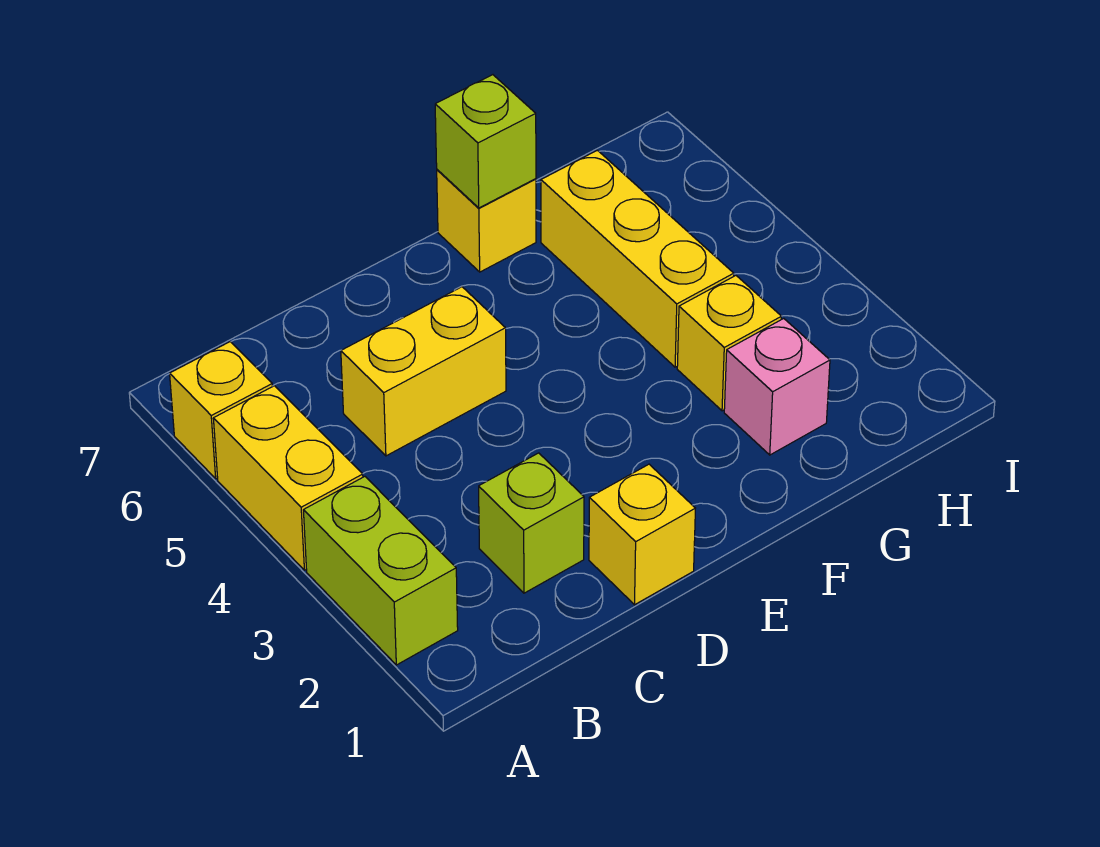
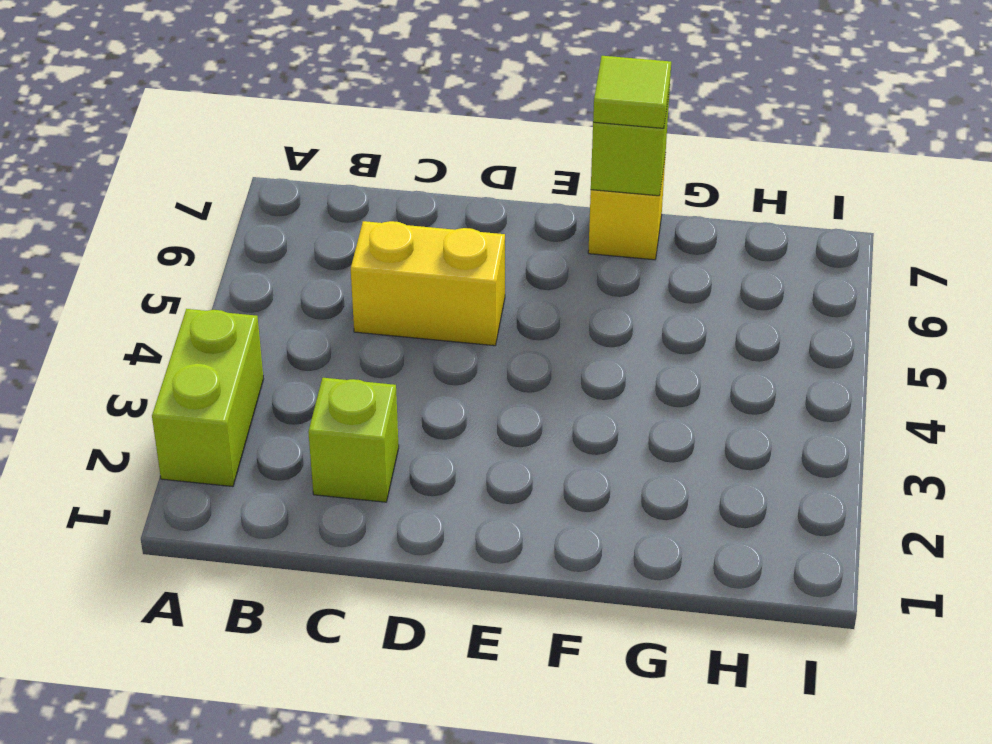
lime 1x1 tile [593,56,671,128] -> none
none -> yellow 1x2 brick [213,386,363,570]
none -> yellow 1x1 brick [170,342,273,479]

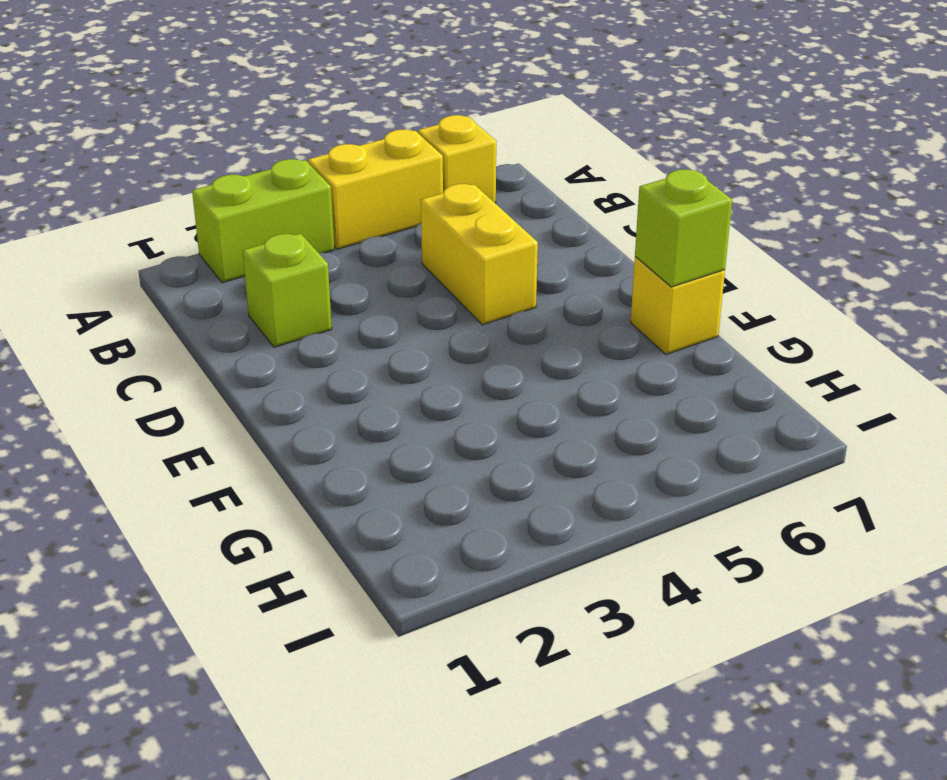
none -> yellow 1x1 brick [589,464,695,605]
none -> pink 1x1 brick [724,319,830,455]

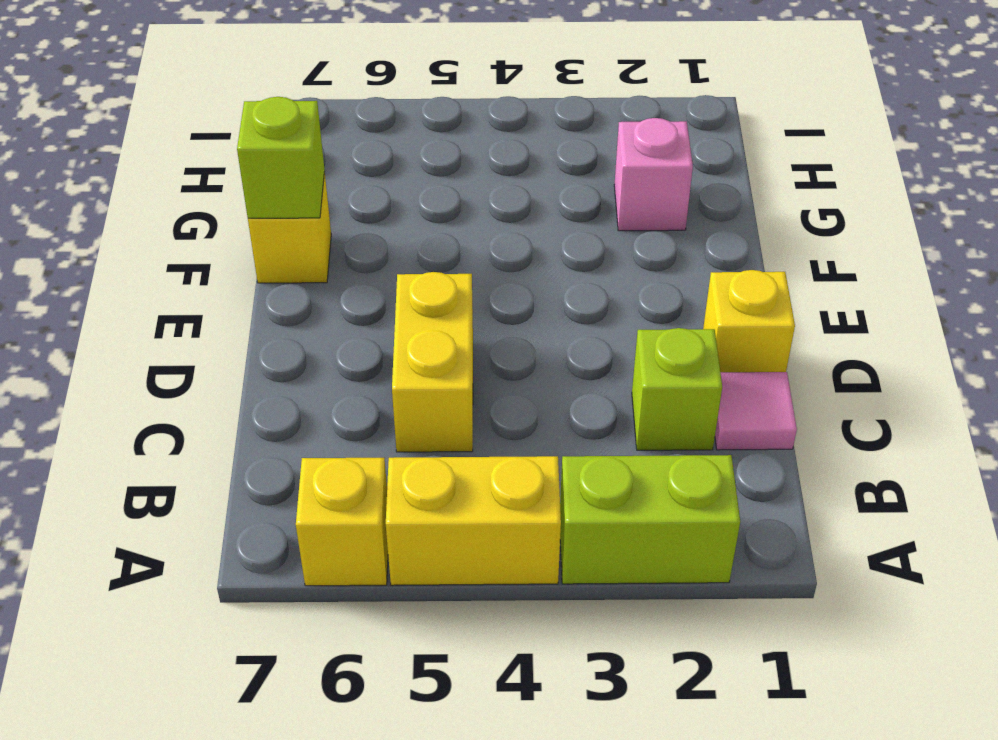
pink 1x1 tile [715,372,797,450] -> none
none -> yellow 1x1 brick [677,276,781,411]
none -> yellow 1x3 brick [541,150,734,367]

